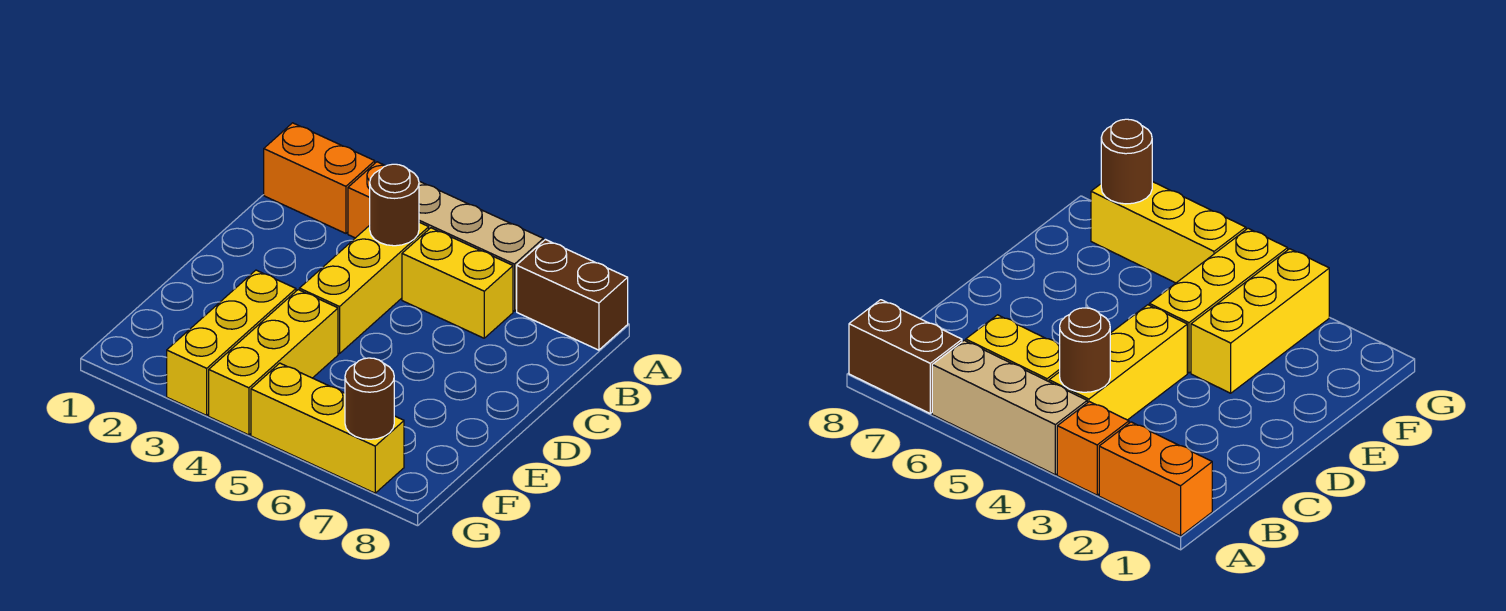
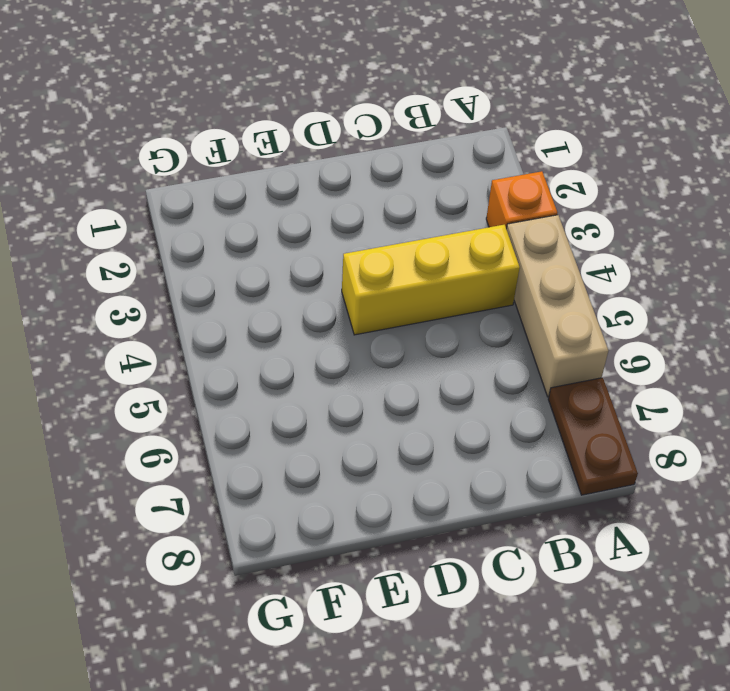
brown 1x2 plate [548,378,638,495] -> brown 1x2 brick [517,240,628,350]
none -> orange 1x2 brick [264,123,375,233]
none -> yellow 1x2 brick [402,228,513,338]

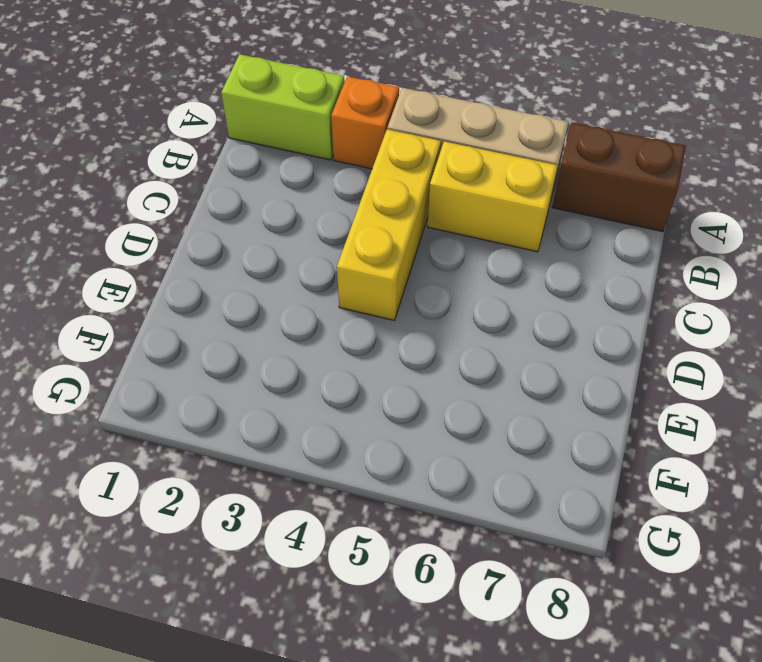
lime 1x2 brick [221,54,345,160] -> orange 1x2 brick [264,123,375,233]
none -> yellow 1x3 brick [167,270,296,415]
none -> yellow 1x3 brick [209,290,338,435]

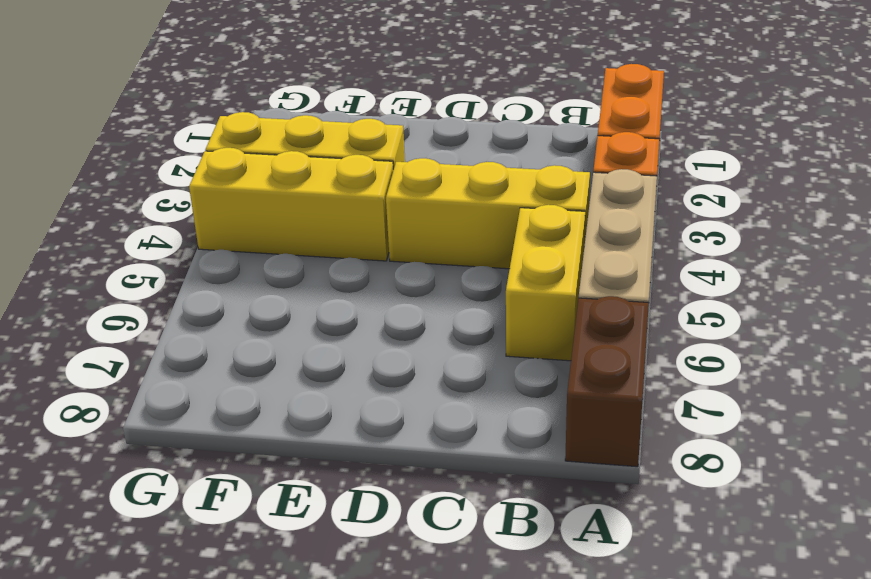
none -> yellow 1x3 brick [251,363,404,493]
none -> brown 1x1 round brick [370,164,419,246]

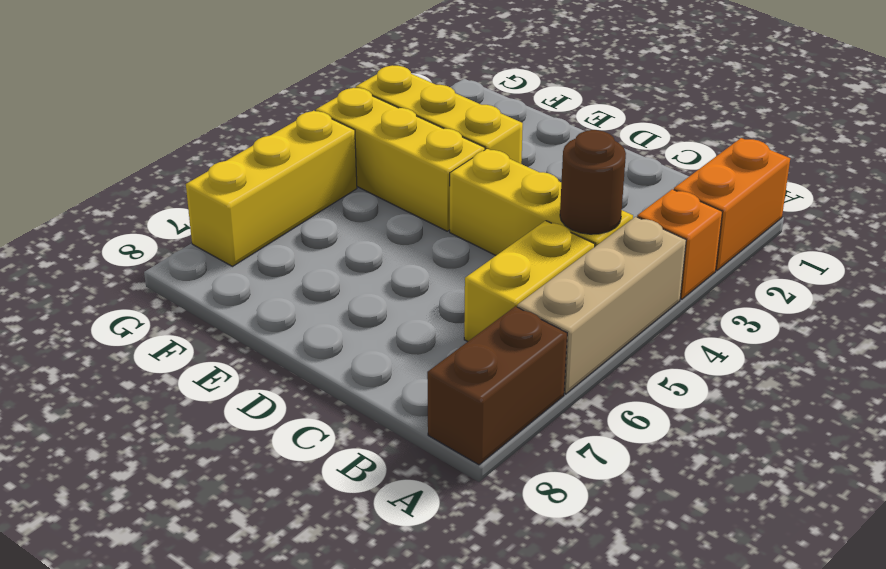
none -> brown 1x1 round brick [345,358,394,439]

